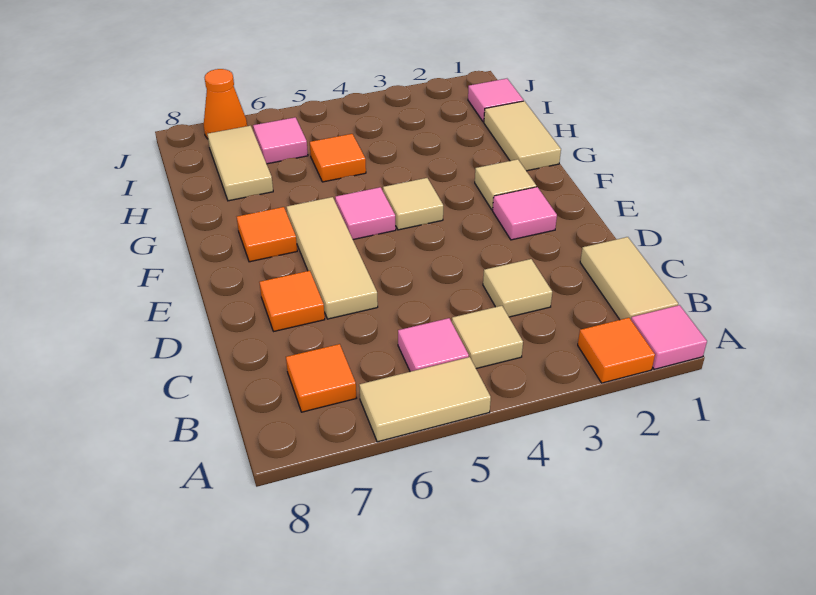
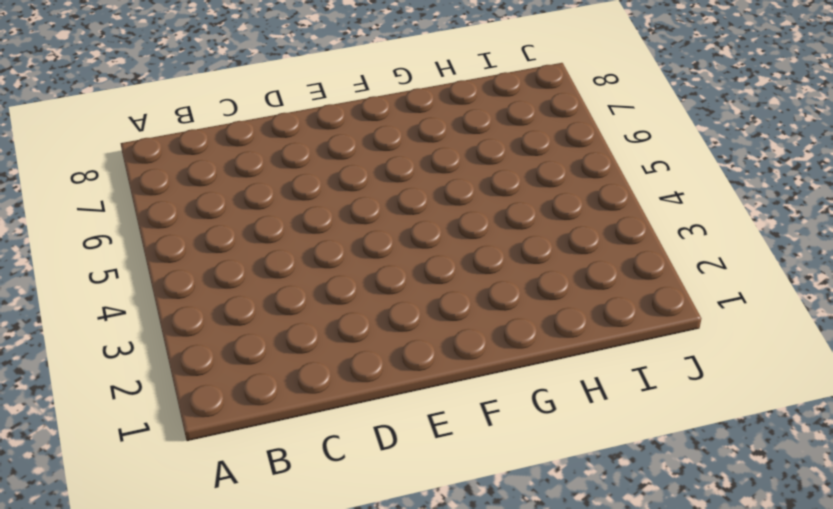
none -> pink 1x1 tile [631,305,707,369]
none -> orange 1x1 tile [578,318,655,383]
none -> tan 1x2 tile [359,357,491,442]

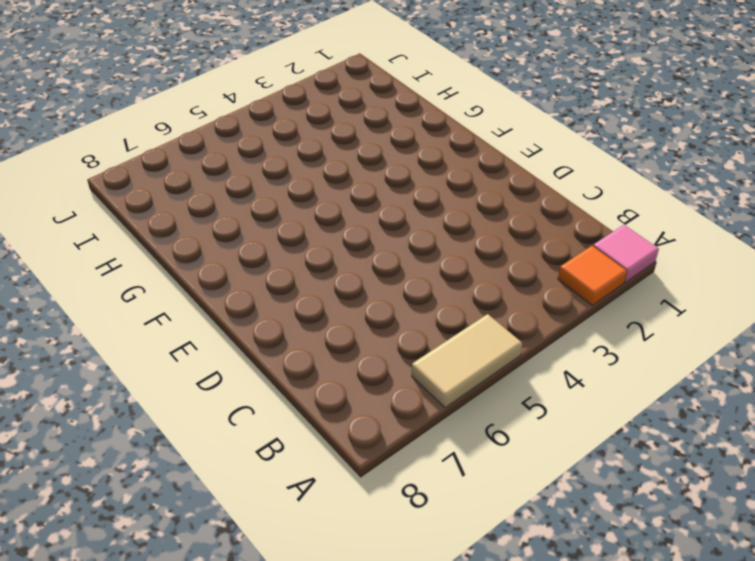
none -> tan 1x2 tile [580,237,678,320]
none -> tan 1x1 tile [452,306,523,369]
none -> pink 1x1 tile [398,318,469,372]

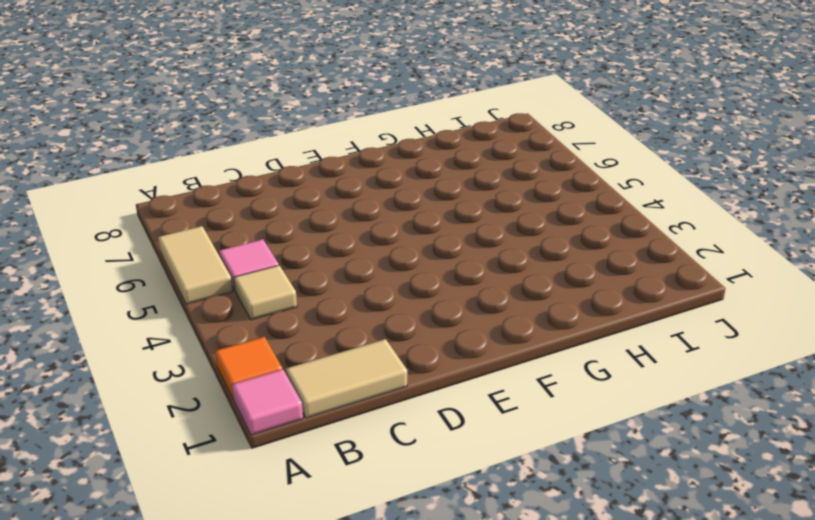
none -> orange 1x1 tile [286,344,356,412]
none -> tan 1x1 tile [483,259,552,317]
none -> tan 1x3 tile [286,197,378,319]

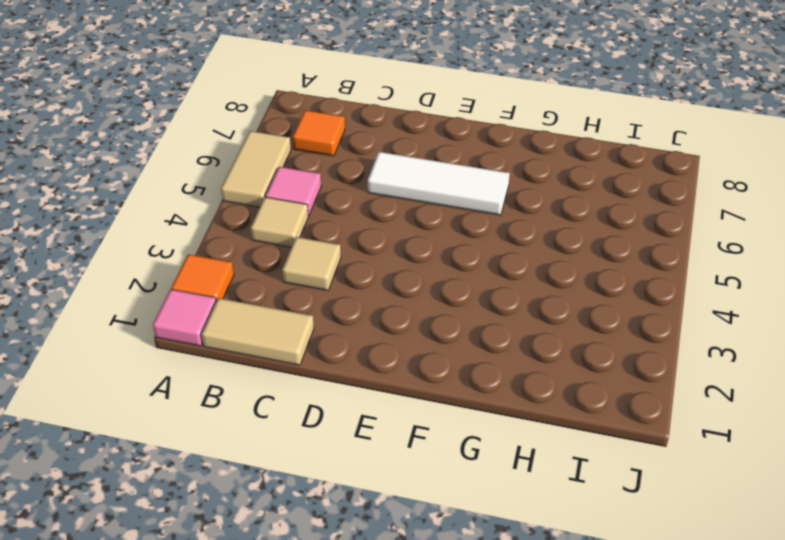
white 1x3 tile [368,152,510,215] -> tan 1x3 tile [286,197,378,319]
none -> orange 1x1 tile [260,271,325,331]
none -> pink 1x1 tile [493,187,557,240]
none -> tan 1x1 tile [475,159,536,210]

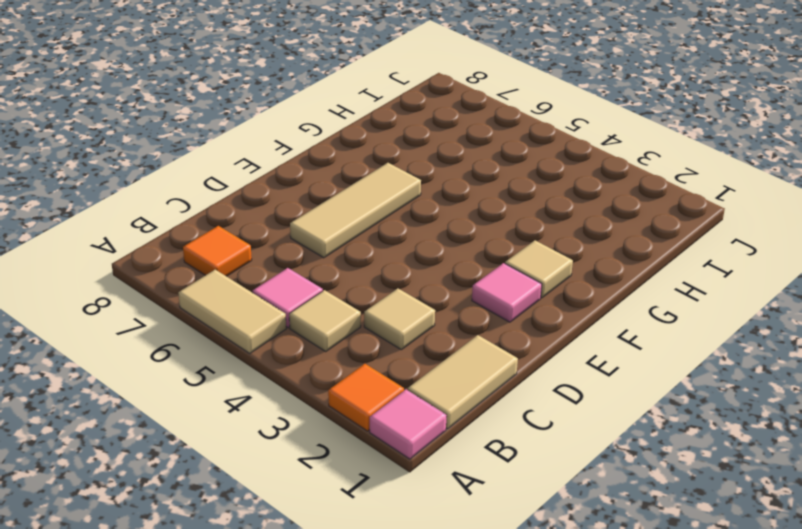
none -> orange 1x1 tile [260,271,325,331]
none -> tan 1x1 tile [383,178,443,230]
none -> pink 1x1 tile [335,187,396,240]

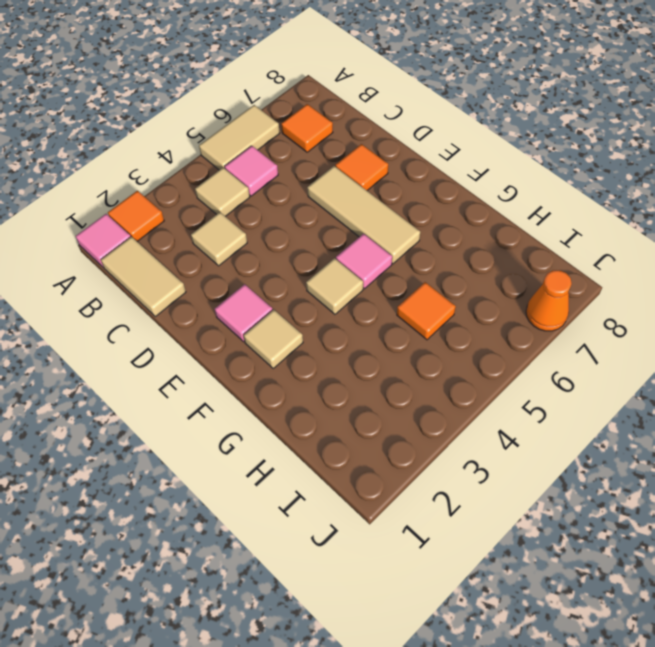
none -> orange 1x1 tile [237,207,297,262]
none -> tan 1x2 tile [484,101,561,171]
none -> tan 1x2 tile [207,126,273,201]

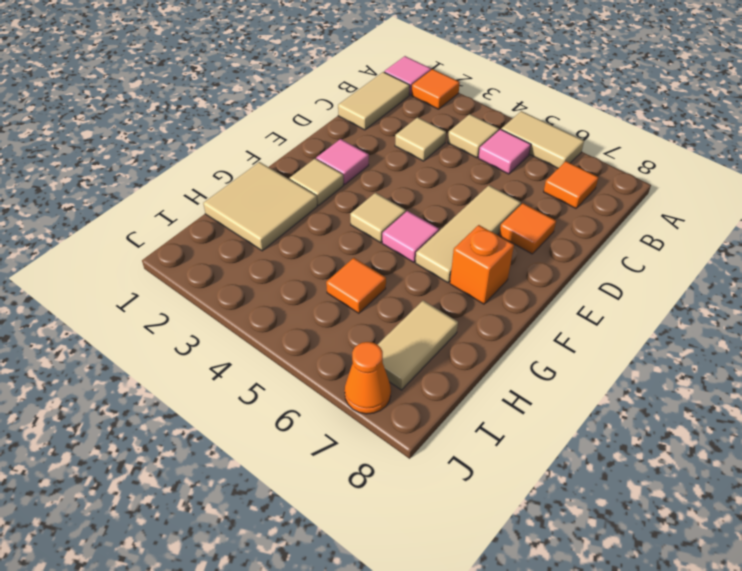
orange 1x1 brick [450,225,514,304] -> orange 1x1 tile [237,207,297,262]
tan 2x2 tile [203,162,317,251] -> tan 1x2 tile [484,101,561,171]
none -> pink 1x1 tile [468,79,524,122]
none -> pink 1x1 tile [253,117,308,164]

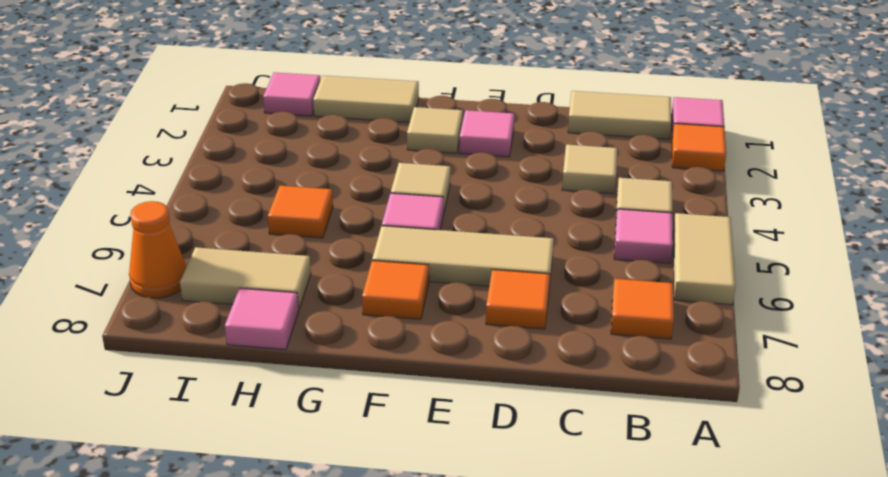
pink 1x1 tile [225,288,299,349] -> pink 1x1 tile moved to [253,117,308,164]

